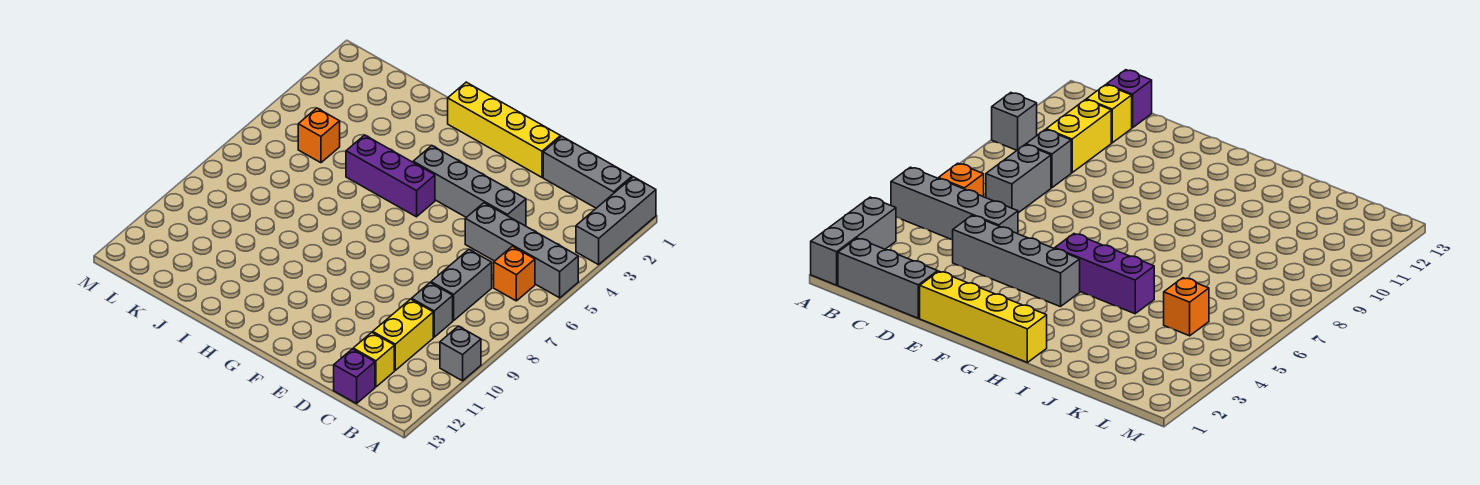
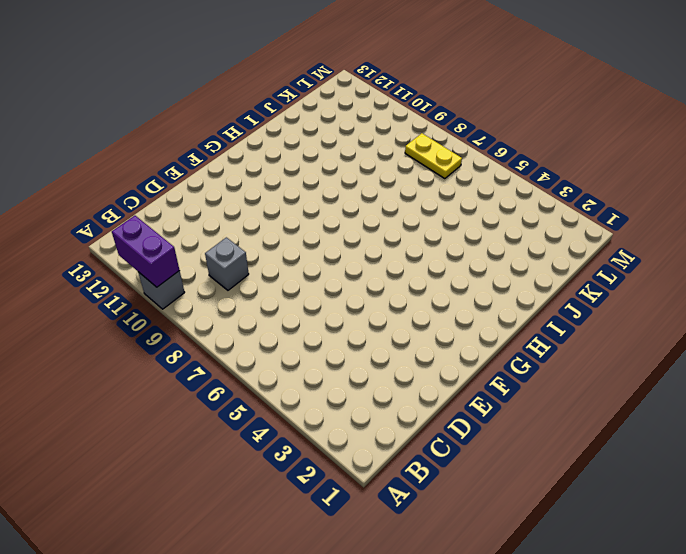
purple 1x2 brick [112,216,180,287] -> none
yellow 1x2 plate [405,133,462,179] -> none
none -> grey 1x3 brick [576,177,656,265]
none -> grey 1x4 brick [465,203,578,298]
none -> grey 1x3 brick [543,136,632,208]

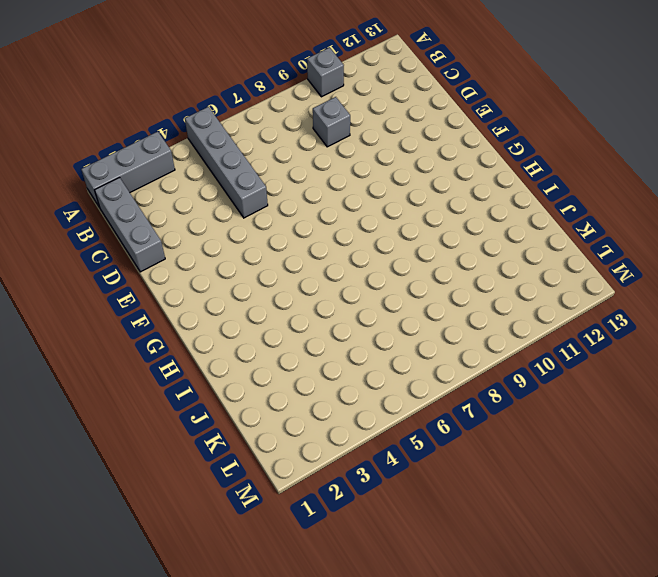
none -> orange 1x1 brick [494,246,535,301]
none -> grey 1x2 brick [431,250,492,321]
none -> yellow 1x2 brick [373,299,433,370]

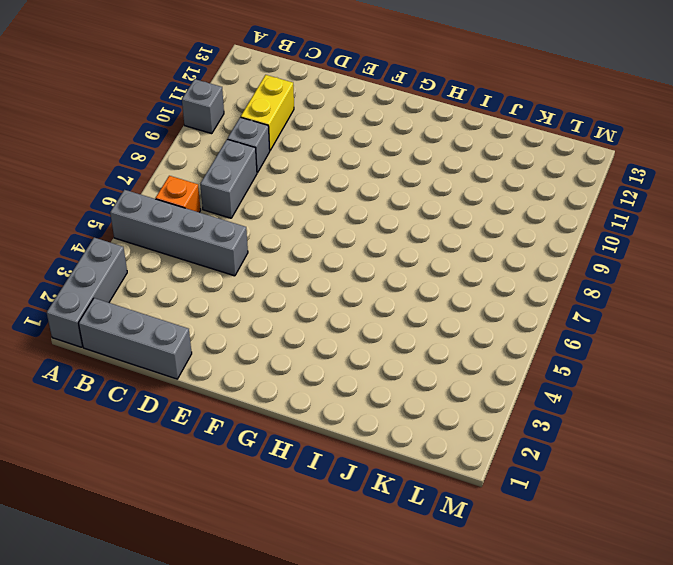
none -> yellow 1x1 brick [353,332,394,387]
none -> purple 1x1 brick [334,349,375,404]
none -> grey 1x4 brick [413,146,526,226]

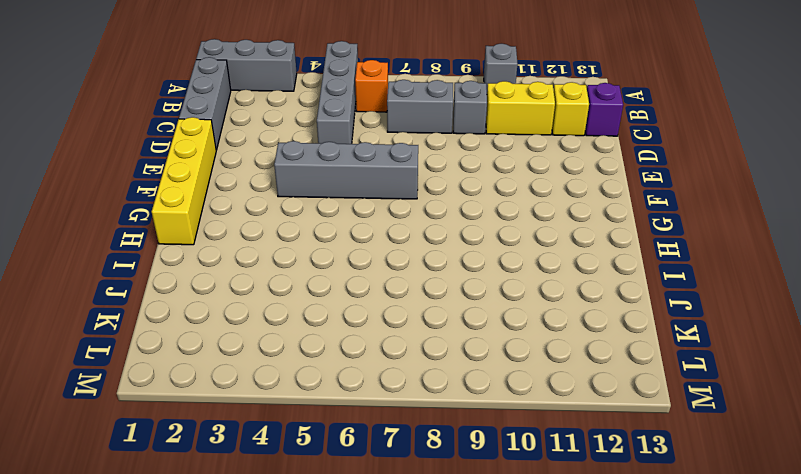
grey 1x4 brick [274,141,418,199] -> grey 1x4 brick turned to [413,146,526,226]
none -> purple 1x3 brick [346,135,435,217]
none -> orange 1x1 brick [298,108,340,163]

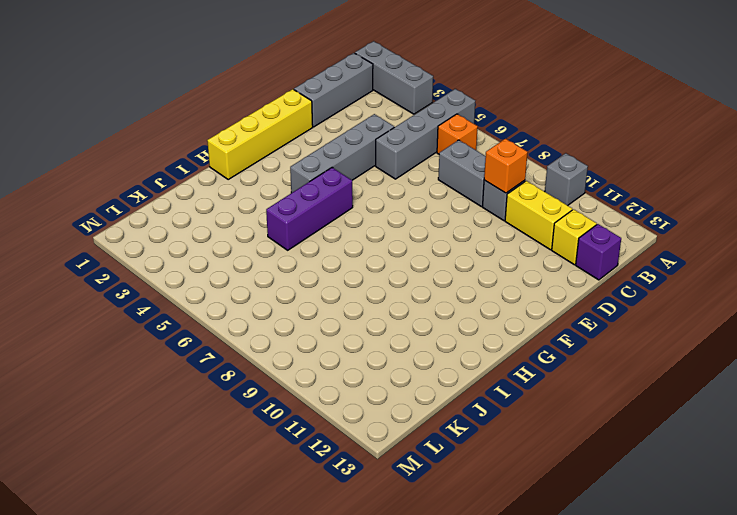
orange 1x1 brick [484,139,528,193] -> orange 1x1 brick moved to [298,108,340,163]

